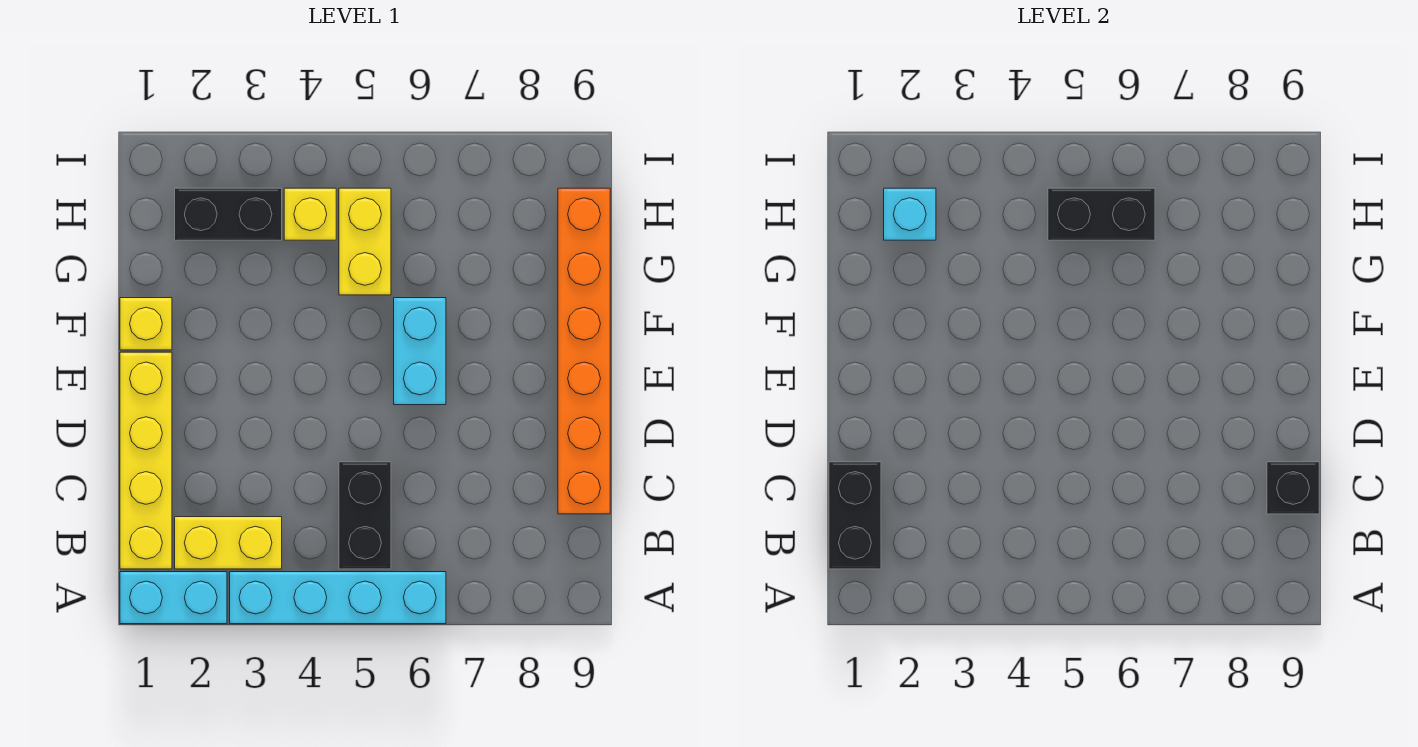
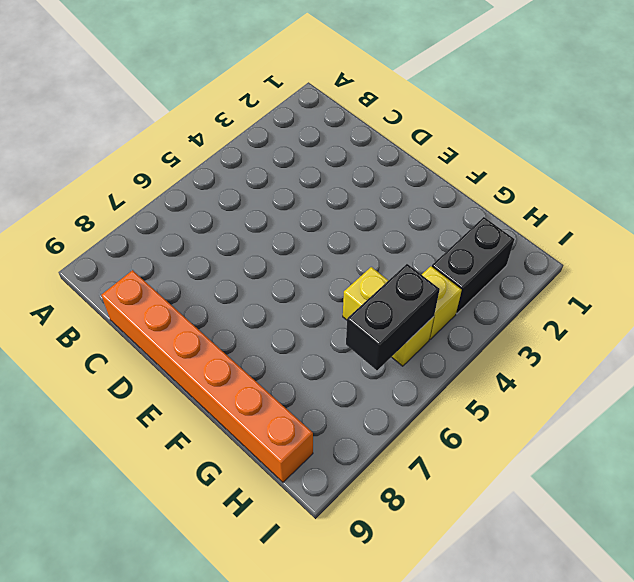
none -> cyan 1x2 brick [120,572,227,624]
none -> cyan 1x4 brick [230,572,446,624]
none -> yellow 1x4 brick [120,352,172,569]

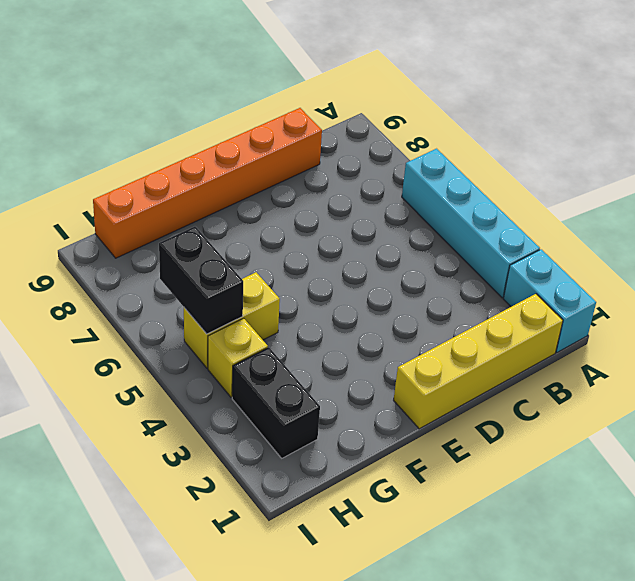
none -> yellow 1x2 brick [175,517,282,569]
none -> black 1x2 brick [339,462,391,569]
none -> cyan 1x2 brick [394,298,446,405]

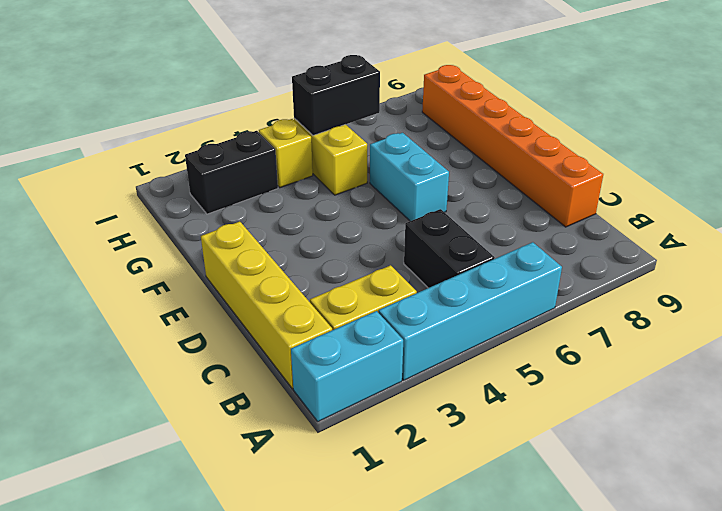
none -> yellow 1x1 brick [120,298,172,350]
none -> black 1x2 brick [829,462,881,569]
none -> black 1x1 brick [1267,462,1319,514]

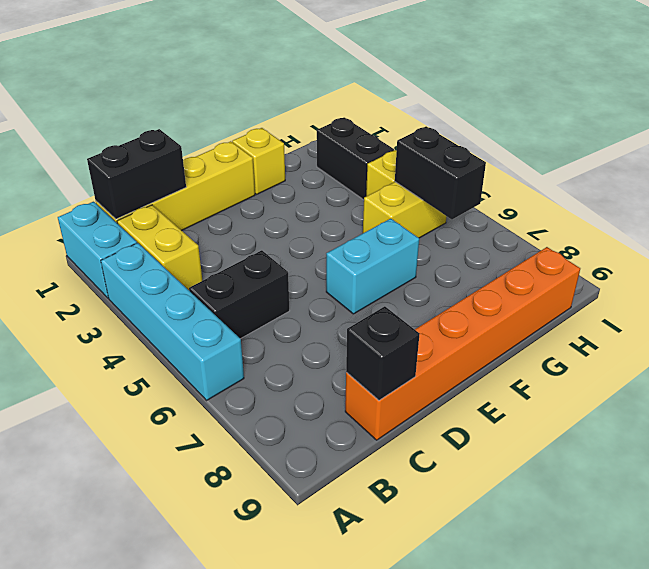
none -> cyan 1x1 brick [884,188,936,240]

